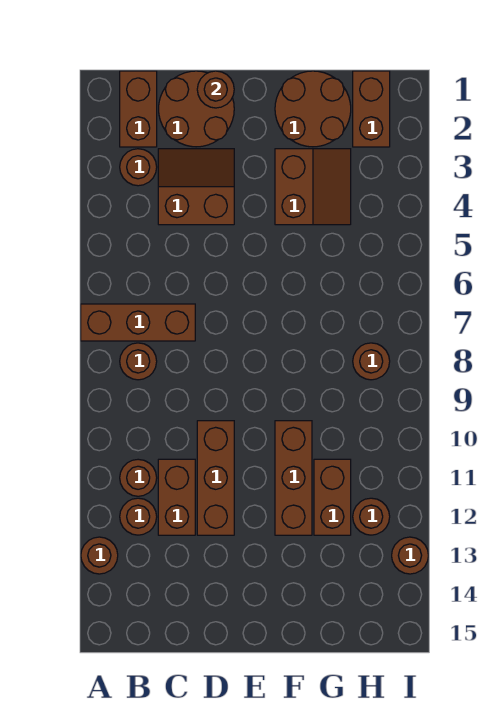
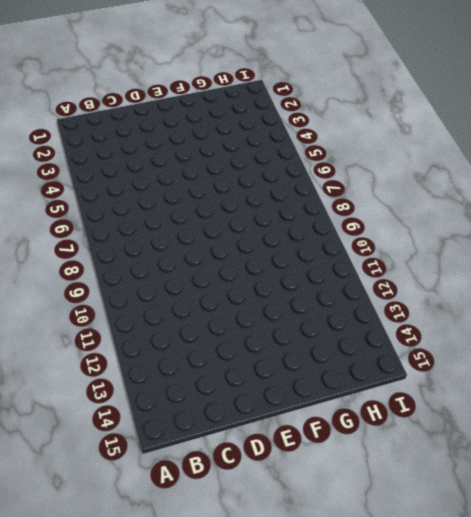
none -> brown 1x3 brick [81,304,195,341]
none -> brown 1x1 round brick [81,537,118,574]
none -> brown 1x2 brick [120,71,157,147]

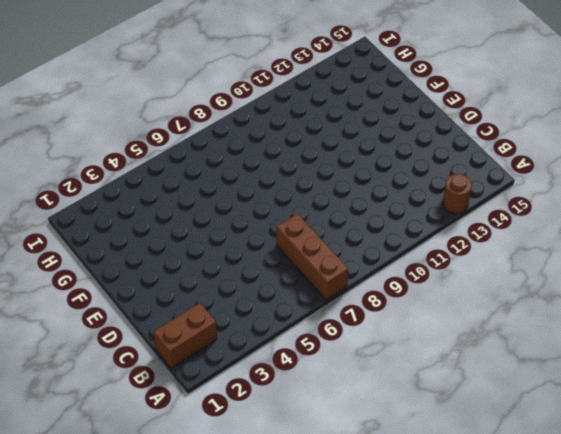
none -> brown 1x1 round brick [120,149,157,186]
none -> brown 1x1 round brick [120,343,157,380]
none -> brown 1x1 round brick [120,459,157,496]

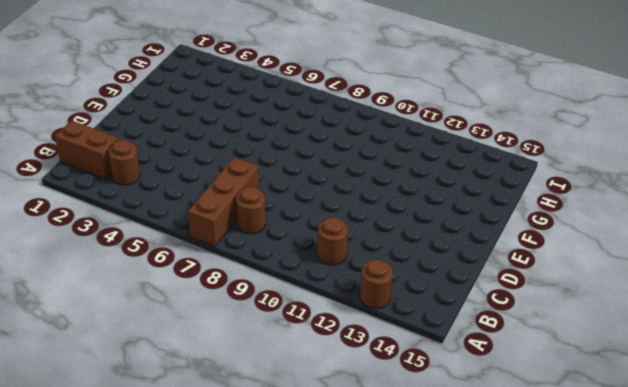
none -> brown 1x1 round brick [120,498,157,535]
none -> brown 2x2 round brick [159,71,234,147]
none -> brown 2x2 slope [158,149,234,225]

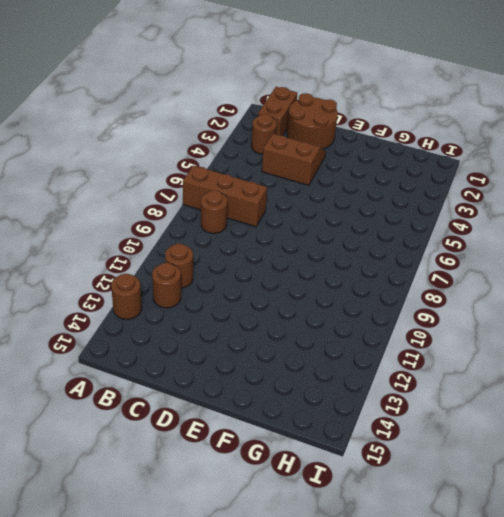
none -> brown 1x2 brick [158,459,195,535]
none -> brown 1x3 brick [197,421,234,535]
none -> brown 2x2 round brick [275,71,351,147]

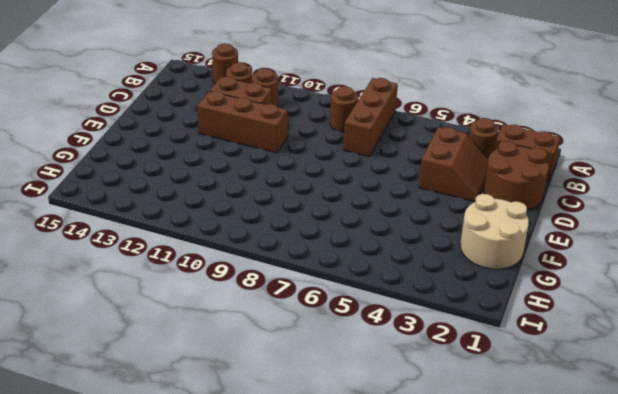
tan 2x2 round brick [460,194,529,269] -> brown 2x2 round brick [275,71,351,147]
none -> brown 2x2 slope [275,149,351,225]
none -> brown 1x3 brick [275,421,312,535]
none -> brown 1x2 brick [314,459,351,535]

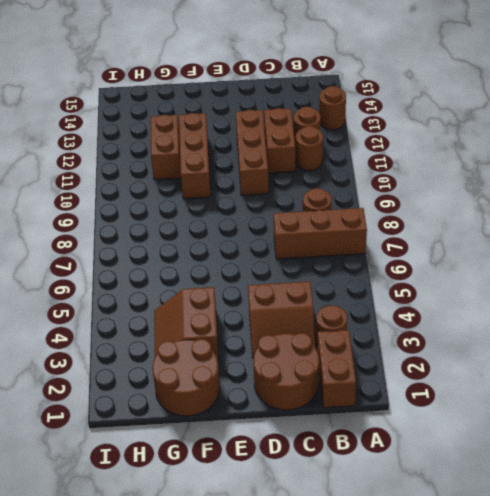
none -> brown 1x2 brick [353,71,390,147]
none -> brown 1x1 round brick [353,343,390,380]
none -> brown 1x1 round brick [353,498,390,535]

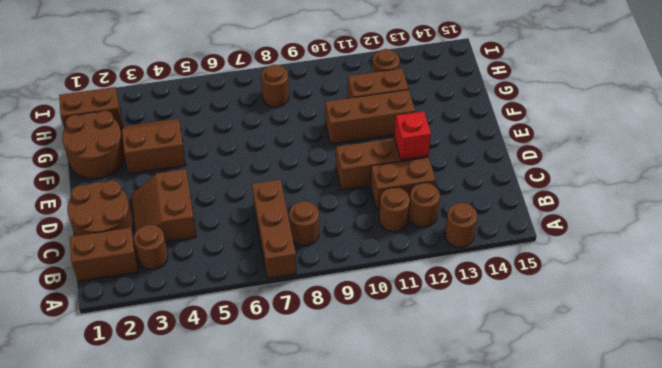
red 1x1 brick [395,111,431,160] -> none
none -> brown 1x1 round brick [392,537,428,574]
none -> brown 1x1 round brick [197,71,234,108]

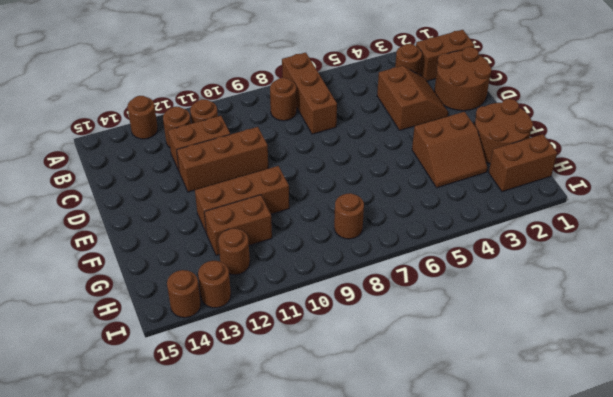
brown 1x1 round brick [167,270,201,318] -> brown 1x1 round brick moved to [197,71,234,108]

